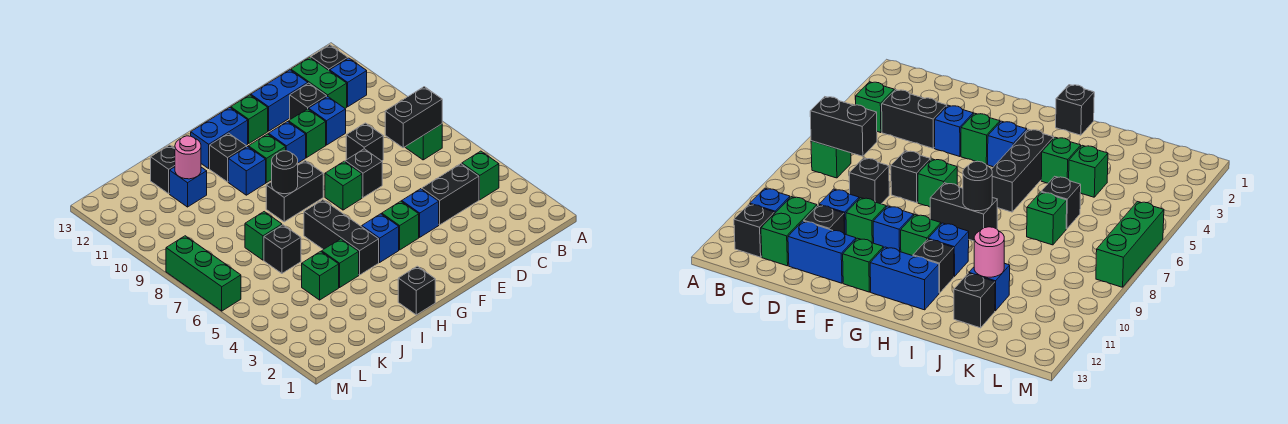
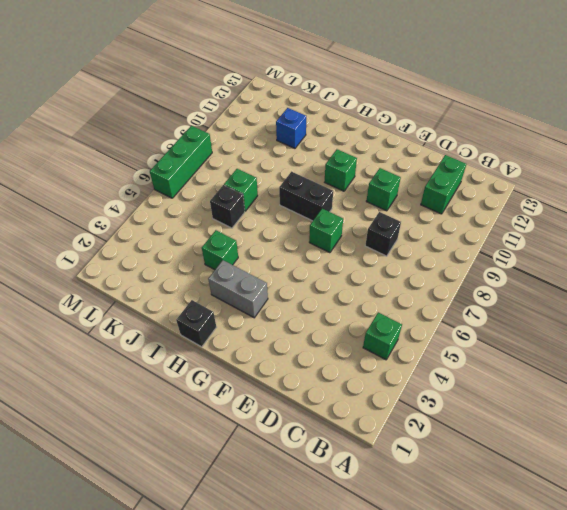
grey 1x2 brick [208,260,268,318] -> none
none -> green 1x1 brick [405,124,442,160]
none -> blue 1x1 brick [330,58,367,107]
none -> black 1x1 brick [311,45,348,71]
none -> black 1x2 brick [422,164,479,225]

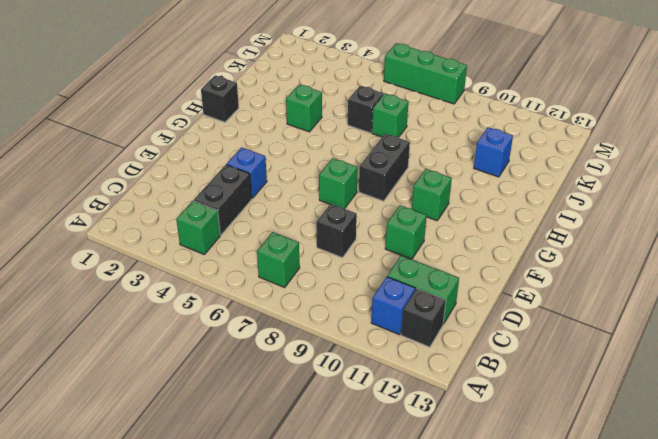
none -> blue 1x1 brick [309,96,346,145]
none -> black 1x1 brick [290,83,327,120]
none -> blue 1x2 brick [251,70,308,131]
none -> black 1x1 brick [345,149,382,198]

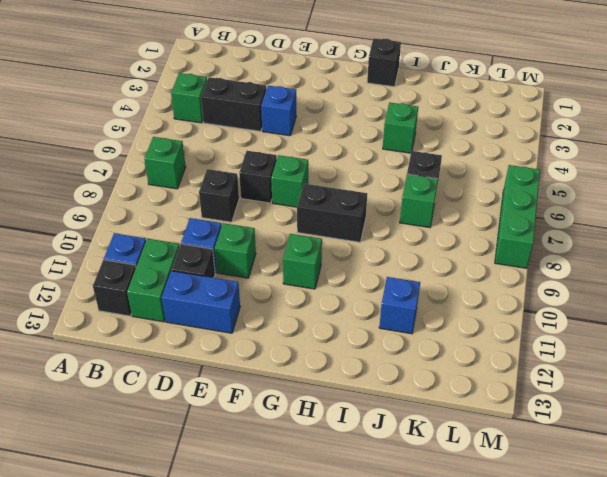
none -> green 1x1 brick [382,201,419,250]
none -> blue 1x1 brick [269,122,306,163]
none -> green 1x1 brick [231,95,268,143]
none -> blue 1x1 brick [362,214,399,262]

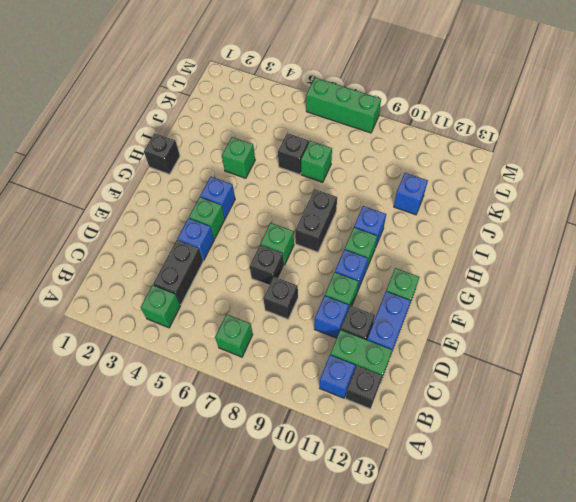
none -> blue 1x2 brick [191,108,248,168]
none -> black 1x3 brick [304,200,379,275]
none -> black 1x1 brick [210,133,247,182]
none -> green 1x1 brick [302,251,339,300]

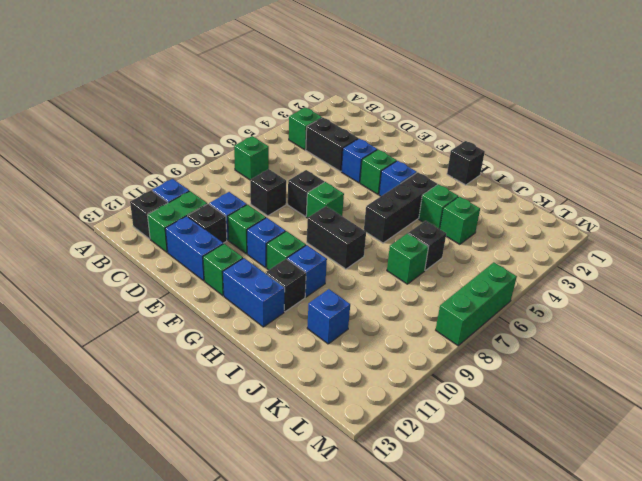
none -> black 1x1 brick [151,145,175,194]
none -> black 1x2 brick [385,87,442,148]
none -> black 1x1 round brick [272,151,298,194]
none -> pink 1x1 round brick [175,136,201,179]

